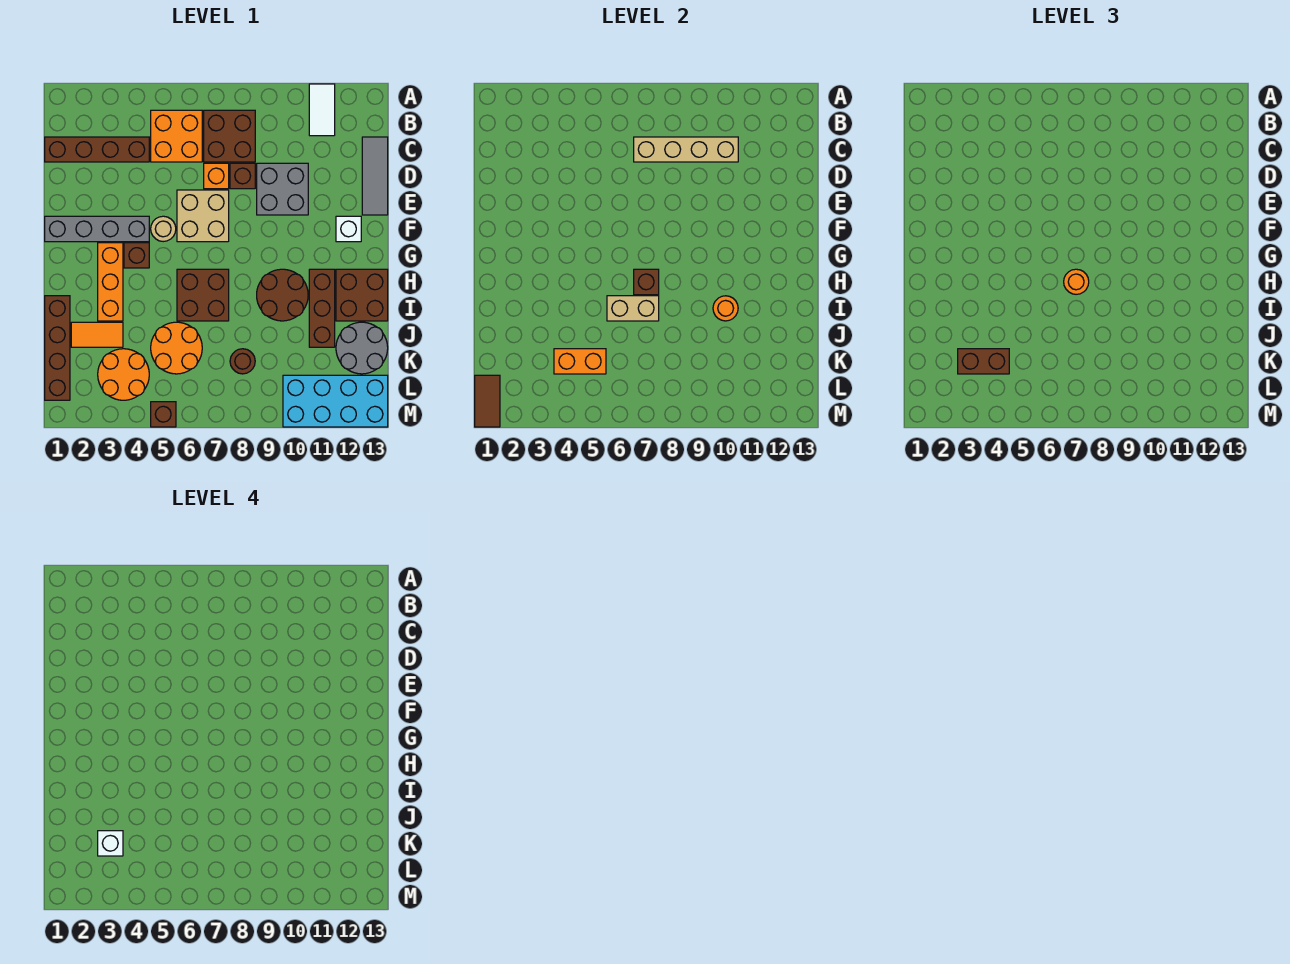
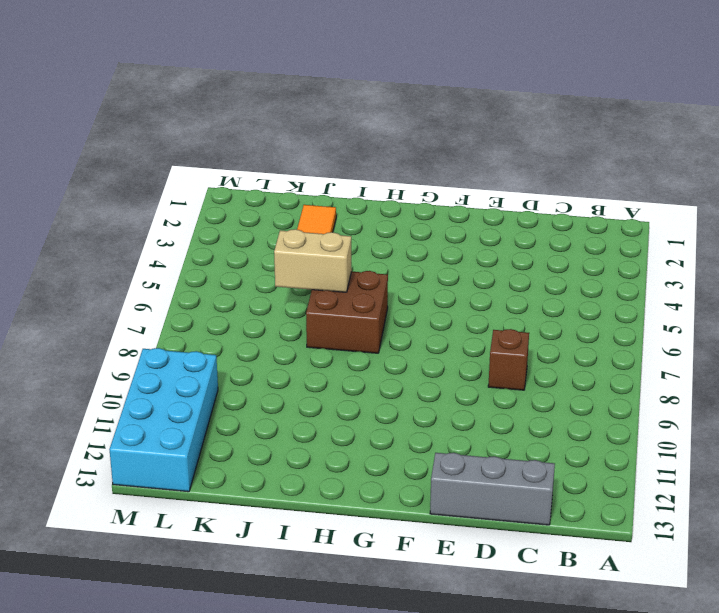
grey 1x3 brick [430,453,555,525] -> grey 1x3 tile [362,137,388,215]
tan 1x2 brick [274,229,352,292] -> tan 1x2 brick turned to [607,296,659,321]
none -> white 1x2 tile [309,84,335,136]
none -> orange 2x2 brick [151,110,202,162]
none -> brown 2x2 brick [204,110,255,162]
none -> brown 1x4 brick [45,137,149,162]

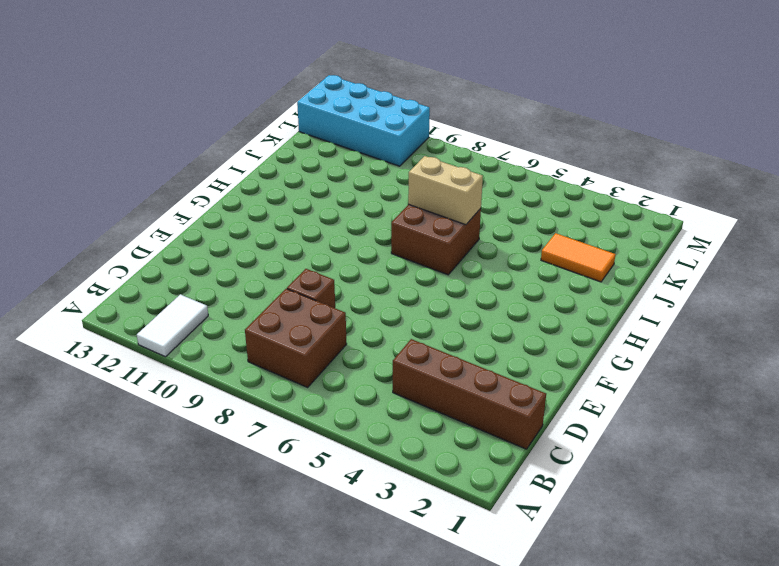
none -> orange 2x2 brick [151,110,202,162]
none -> grey 1x3 tile [362,137,388,215]
none -> orange 1x1 brick [204,163,229,189]
none -> grey 2x2 brick [257,163,308,215]

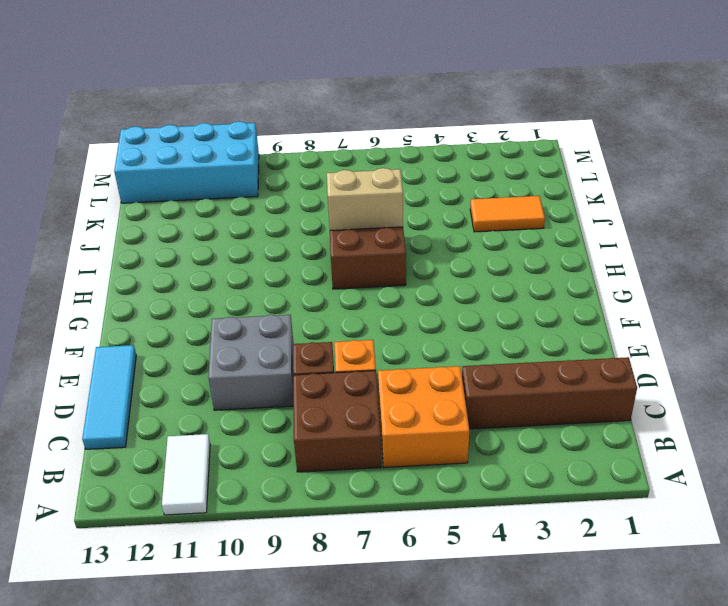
cyan 1x3 tile [82,345,136,449] -> grey 1x3 tile [362,137,388,215]
none -> tan 2x2 brick [177,190,229,242]
none -> grey 1x4 brick [45,216,149,242]
none -> tan 1x1 round brick [151,216,176,242]
none -> white 1x1 brick [336,216,361,242]

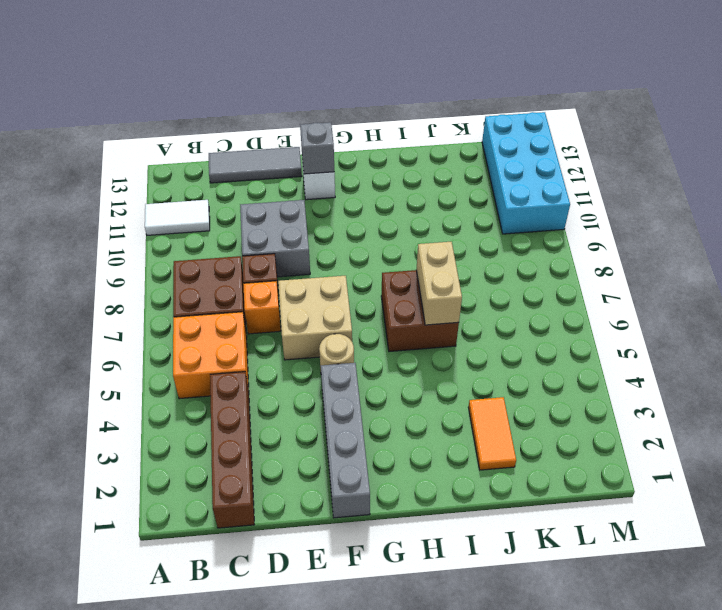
grey 1x1 brick [300,122,334,174] -> none
none -> orange 1x3 brick [98,243,123,321]
none -> brown 1x1 brick [124,243,149,268]
none -> brown 2x2 round brick [257,269,308,321]
none -> brown 1x3 brick [309,269,335,347]

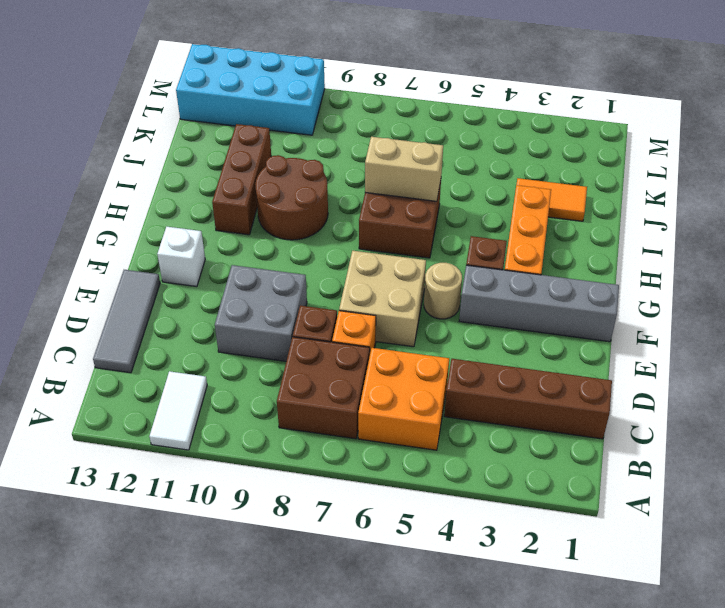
none -> brown 2x2 brick [336,269,388,321]
none -> brown 1x4 brick [45,296,70,400]
none -> orange 2x2 round brick [151,322,202,374]
none -> grey 2x2 round brick [336,322,388,374]

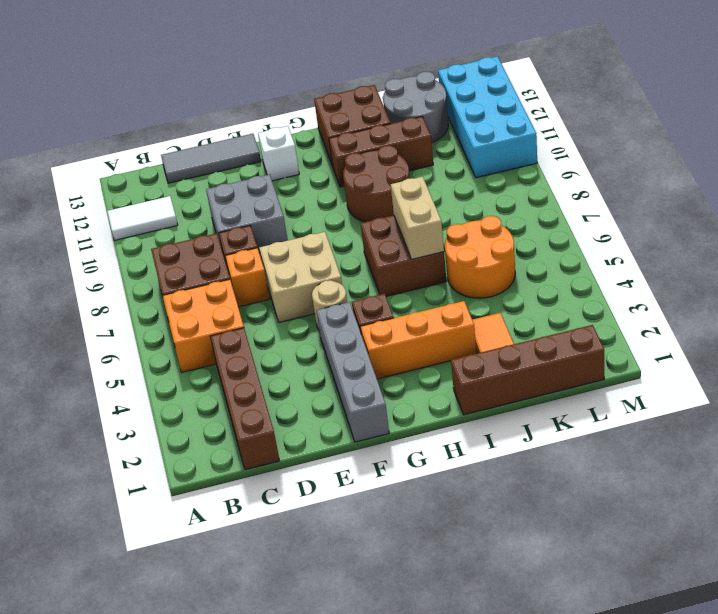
none -> orange 2x2 round brick [98,349,149,400]
none -> brown 1x1 round brick [230,349,255,374]
none -> brown 1x1 brick [151,402,176,427]
none -> tan 1x4 brick [634,137,738,162]

